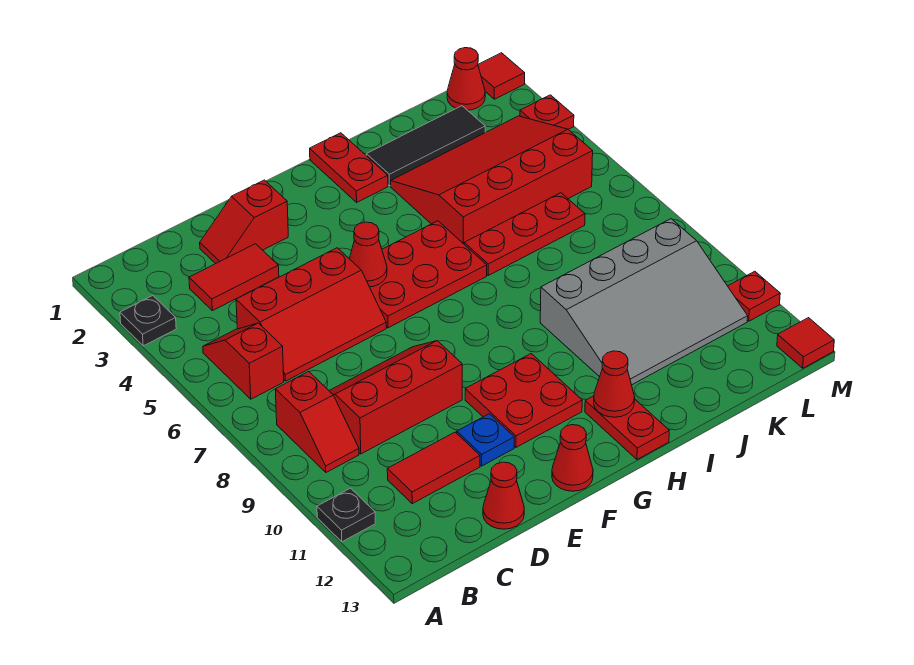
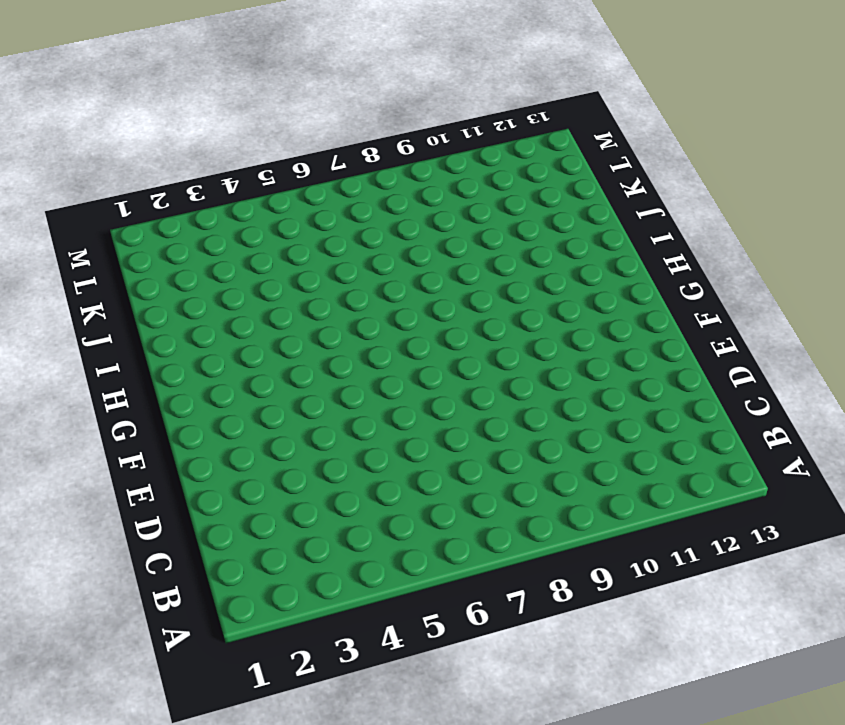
none -> black 1x1 plate [120,296,176,346]
none -> black 1x1 plate [317,488,375,542]
none -> red 1x2 slope [203,323,284,399]

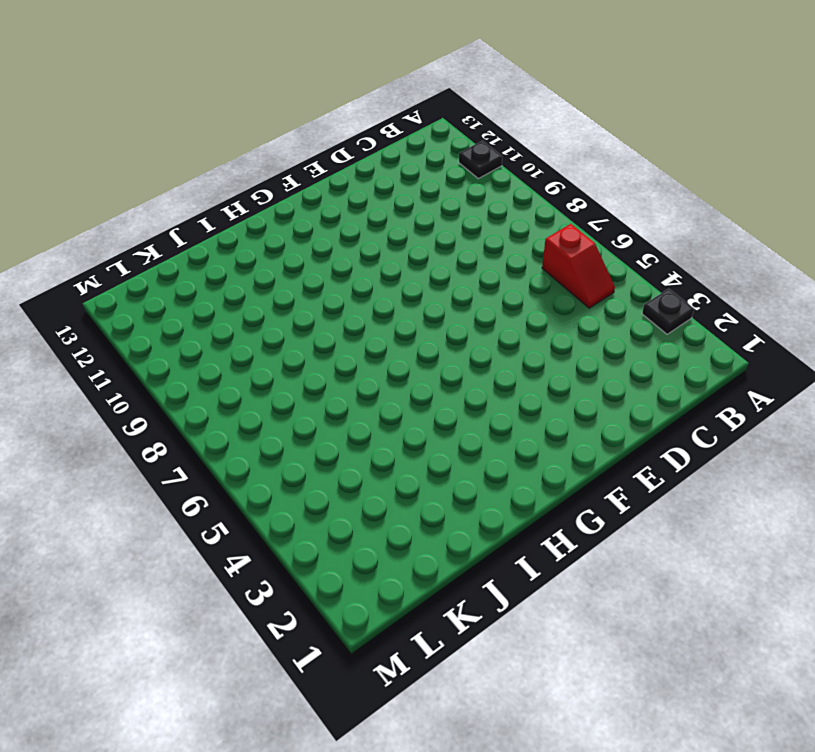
none -> red 1x2 slope [275,372,359,472]
none -> red 1x2 tile [189,244,279,311]
none -> red 2x3 slope [236,248,386,381]

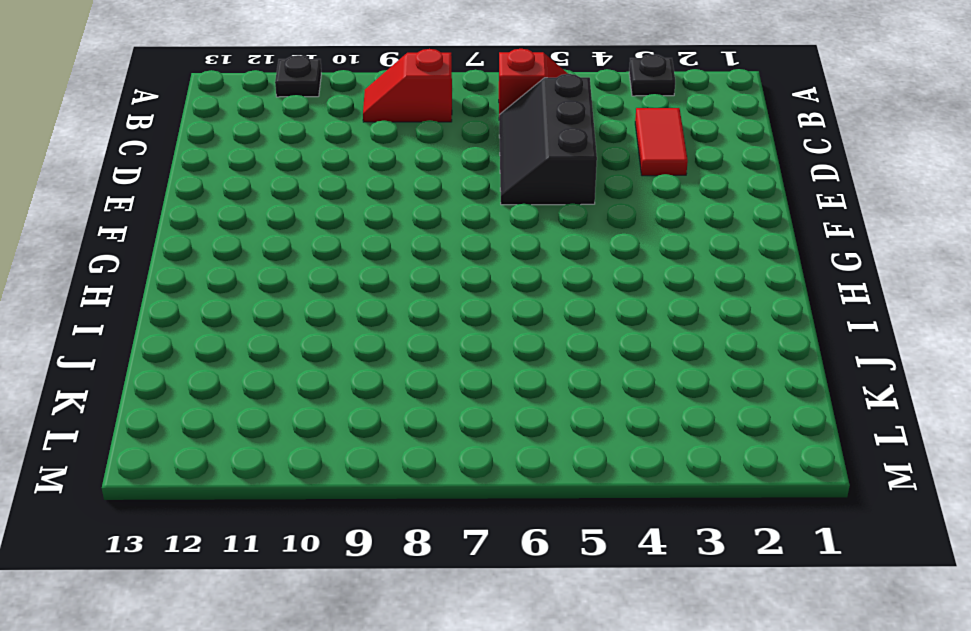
black 2x3 slope [499,74,597,205] -> red 2x3 slope [236,248,386,381]
none -> red 2x3 slope [329,341,462,454]
none -> red 1x2 tile [387,432,480,504]
none -> red 1x2 slope [200,180,288,264]

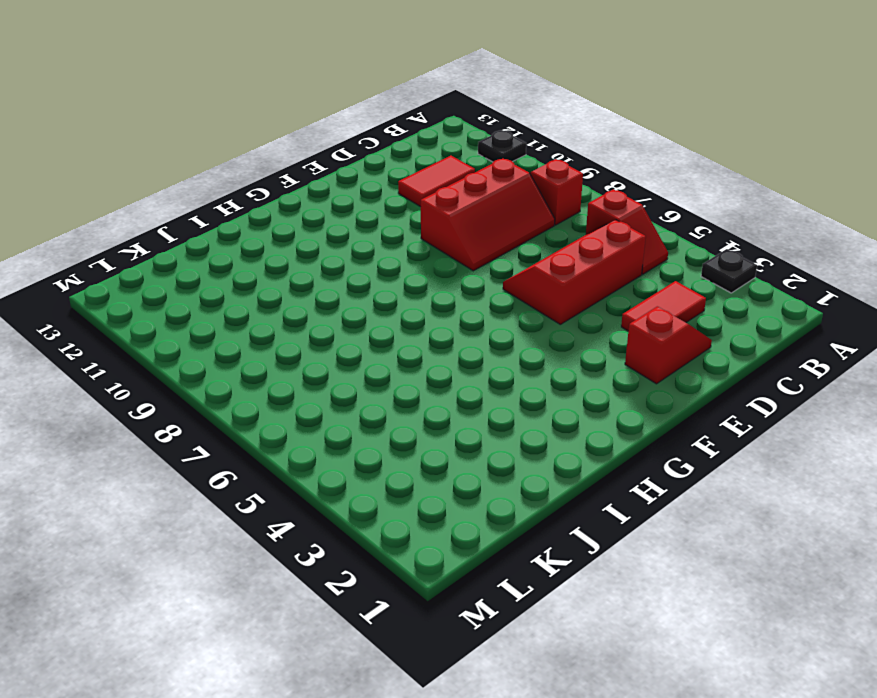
none -> red 1x1 cone [483,462,524,529]
none -> blue 1x1 plate [457,414,514,466]
none -> red 2x3 plate [370,221,487,328]

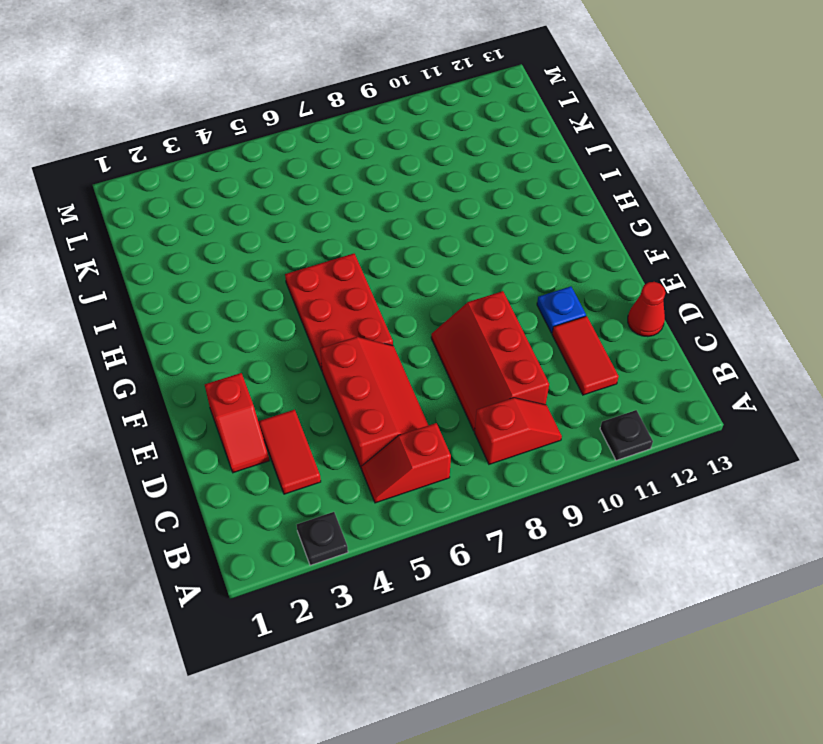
none -> red 2x2 plate [465,354,582,447]
none -> red 1x1 cone [552,425,593,491]
none -> red 1x2 plate [310,133,388,202]

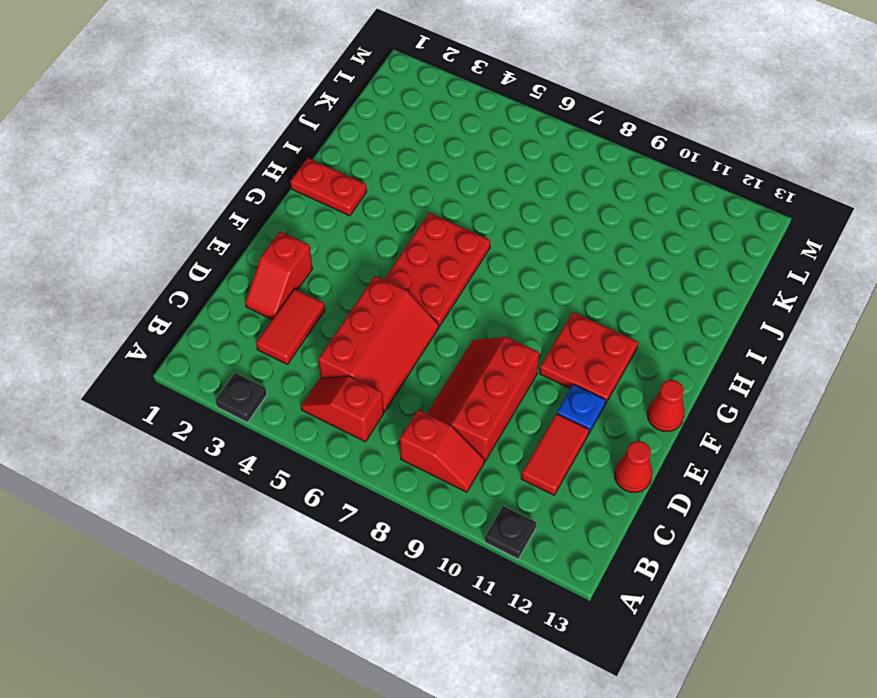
none -> red 1x2 plate [585,396,669,460]
none -> black 1x3 tile [366,106,485,186]
none -> red 3x4 slope [391,116,593,244]

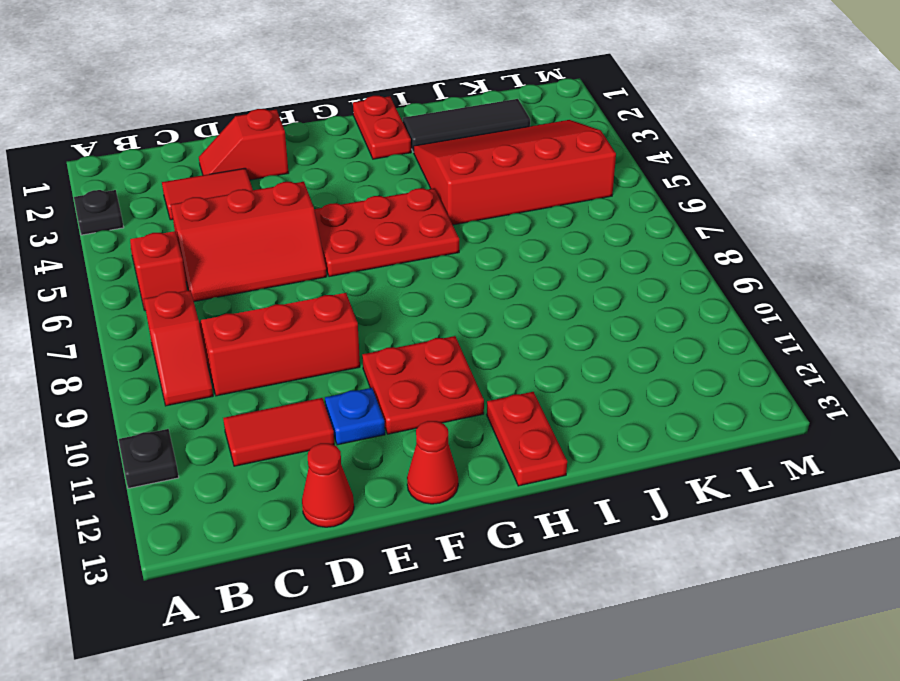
none -> red 1x3 plate [464,193,585,275]
none -> grey 3x4 slope [540,219,748,385]
none -> red 1x1 cone [447,48,485,110]

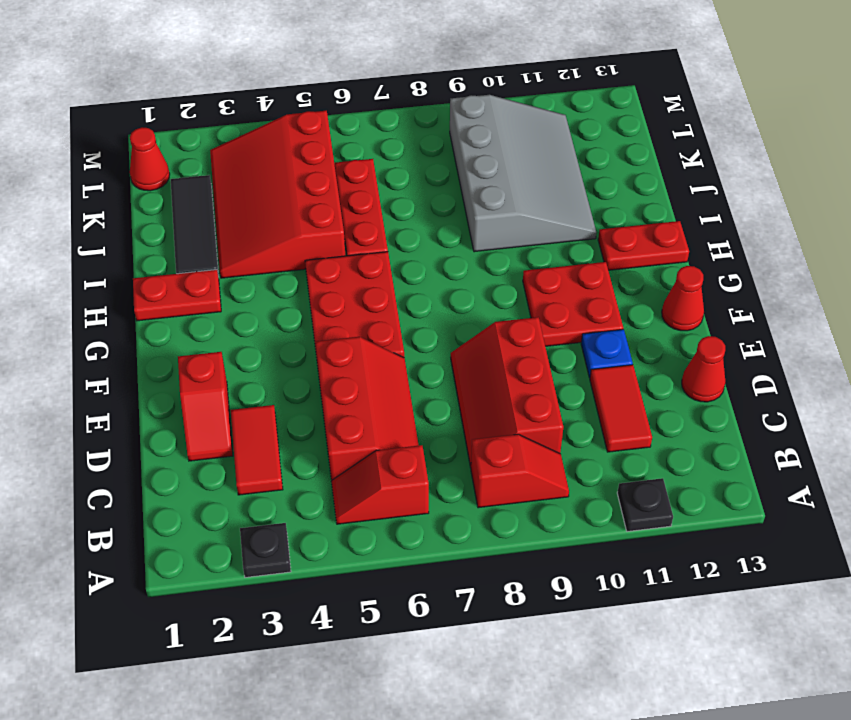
none -> red 1x1 tile [478,53,525,99]
none -> red 1x1 plate [520,95,574,129]
none -> red 1x1 plate [728,271,780,321]

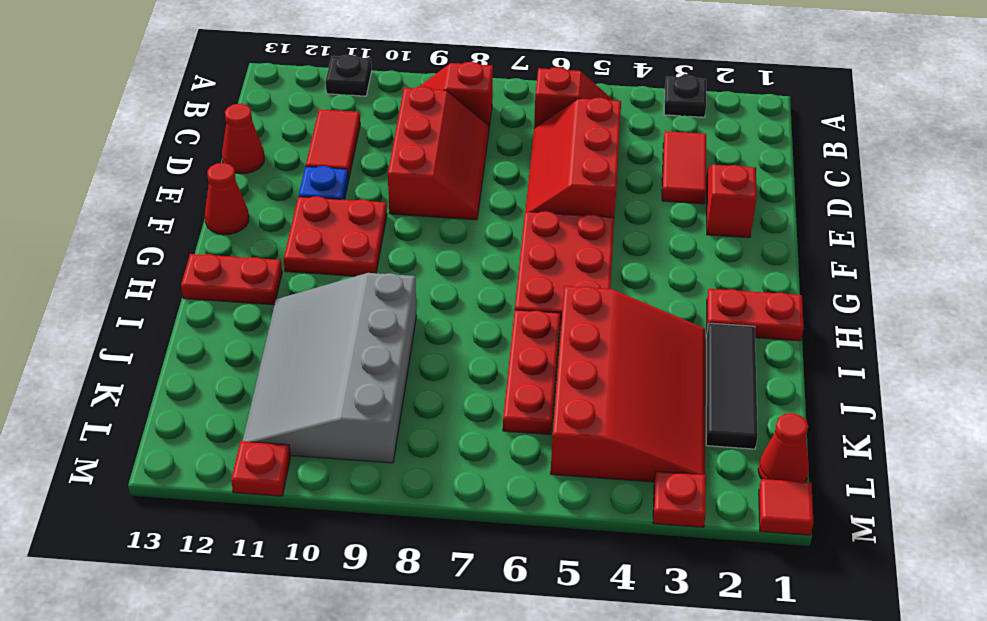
none -> red 1x1 tile [777,318,834,368]
none -> red 1x1 cone [349,222,387,287]
none -> red 1x1 cone [594,351,635,417]

